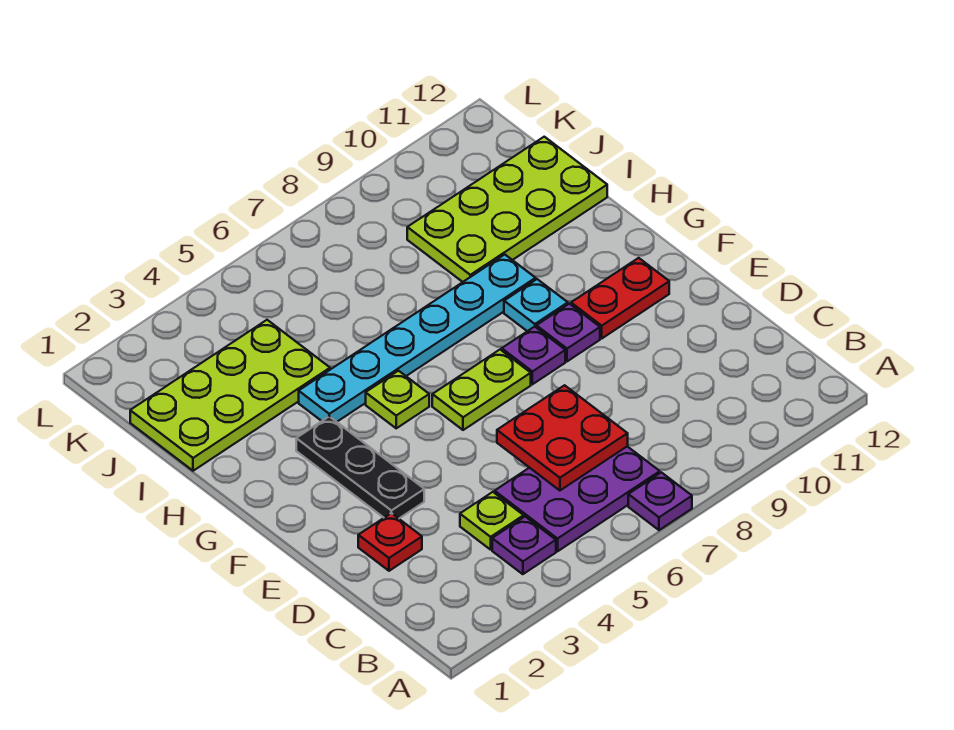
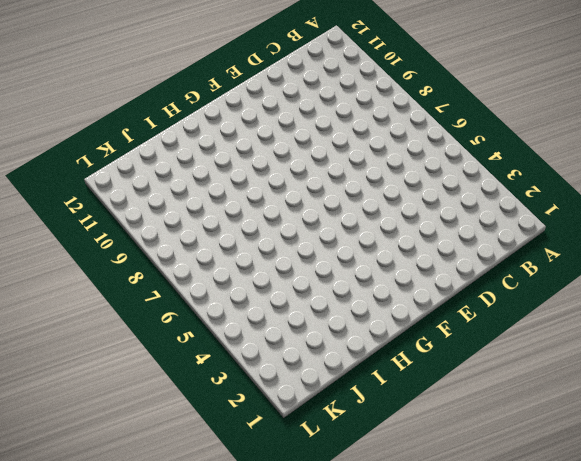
none -> purple 1x1 plate [628,472,692,530]
none -> purple 1x1 plate [492,517,556,574]
none -> purple 2x3 plate [495,446,660,551]

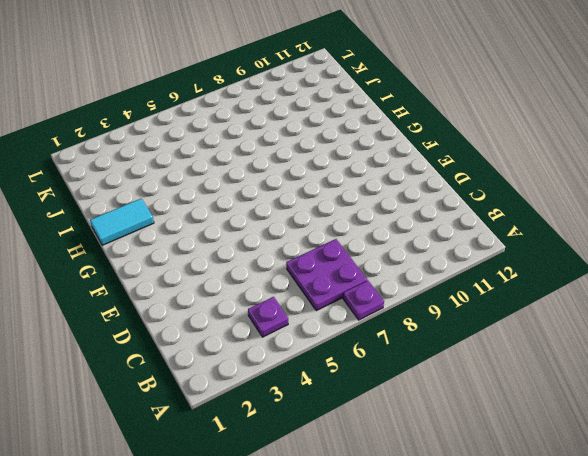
purple 2x2 plate [286,239,367,311] -> purple 2x3 plate [495,446,660,551]
cyan 1x2 tile [90,199,154,245] -> none
none -> lime 1x1 plate [460,492,524,550]
none -> red 1x1 plate [358,513,422,571]
none -> black 1x3 plate [296,417,424,518]

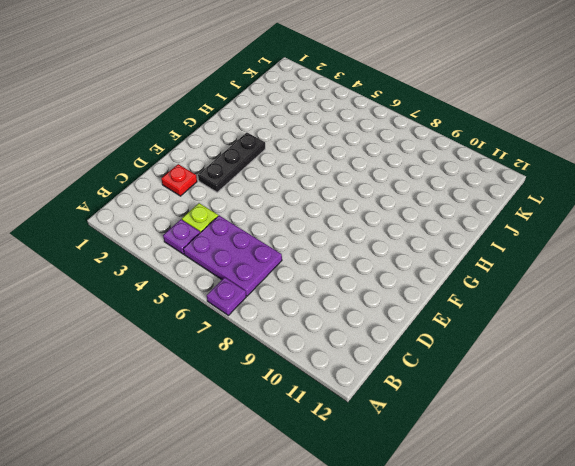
none -> lime 1x2 plate [432,350,531,430]
none -> purple 1x1 plate [502,327,565,384]
none -> purple 1x1 plate [536,304,600,361]

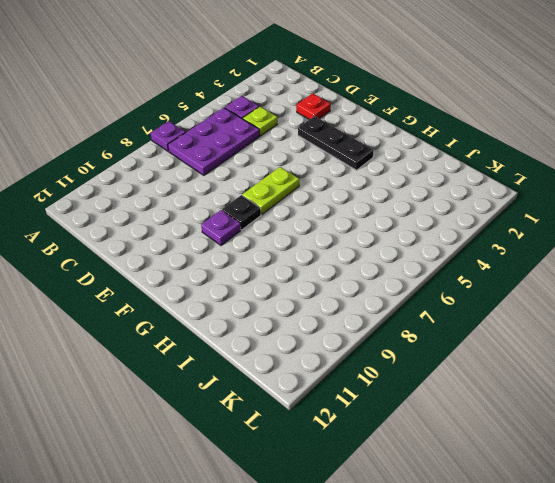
black 1x1 plate [222,195,261,230] -> purple 1x1 plate [502,327,565,384]
none -> red 1x2 plate [571,258,669,338]
none -> lime 1x1 plate [366,371,429,428]
none -> cyan 1x1 plate [504,279,568,331]

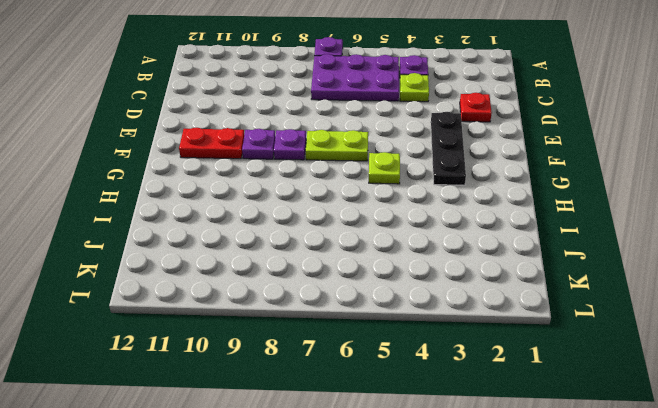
none -> cyan 1x1 plate [504,279,568,331]
none -> cyan 1x6 plate [299,255,536,422]
none -> lime 2x4 plate [130,320,330,471]

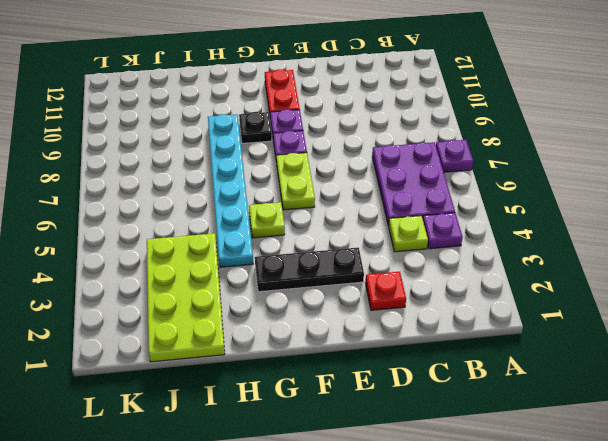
black 1x1 plate [239,112,272,143] -> cyan 1x1 plate [504,279,568,331]
none -> lime 2x4 plate [407,137,607,282]
none -> red 2x2 plate [497,385,628,490]

